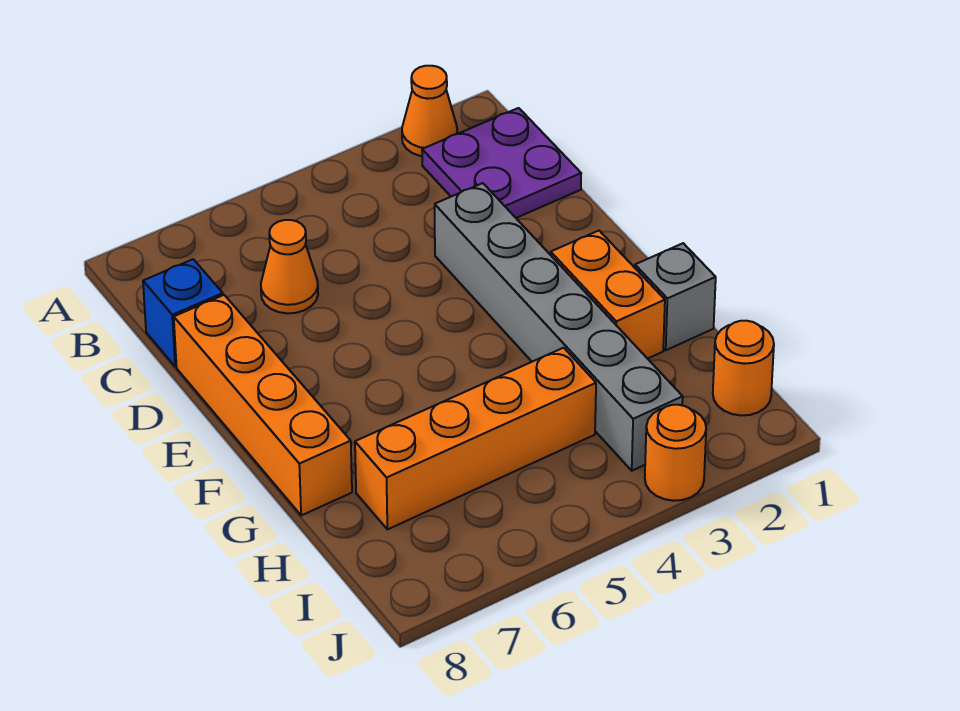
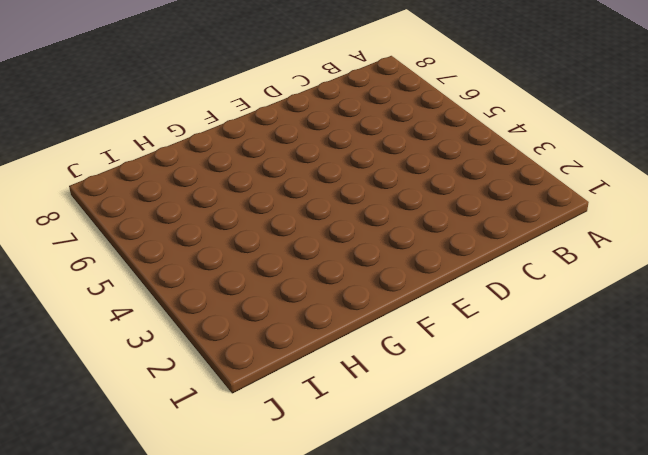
none -> orange 1x1 cone [402,66,457,156]
none -> purple 2x2 plate [422,108,581,218]

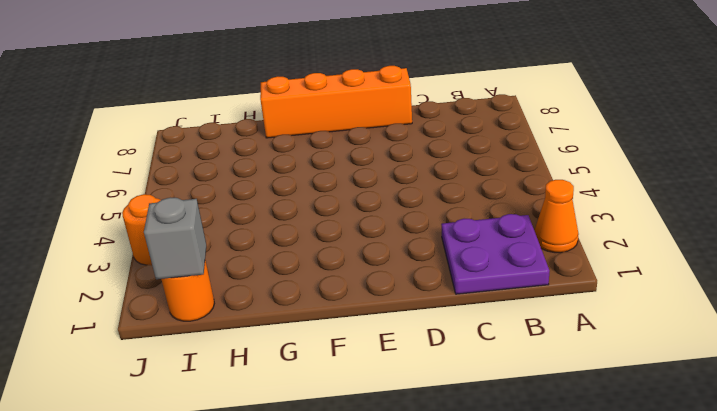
grey 1x1 brick [144,197,206,279] -> grey 1x1 brick moved to [635,243,716,350]
none -> orange 1x1 cone [261,220,318,313]
none -> blue 1x1 brick [143,259,223,367]

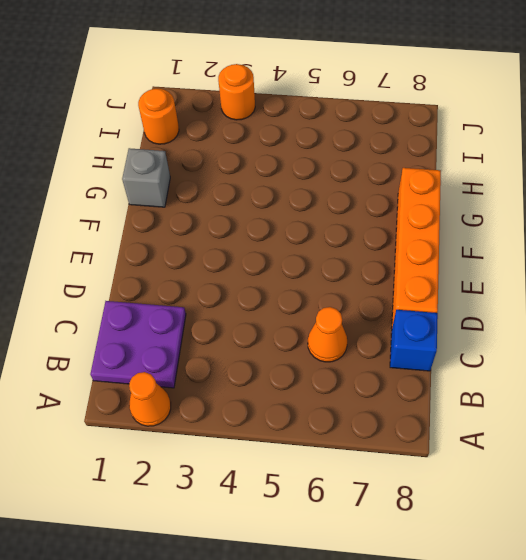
none -> grey 1x6 brick [435,183,683,471]
none -> orange 1x2 brick [550,231,665,359]

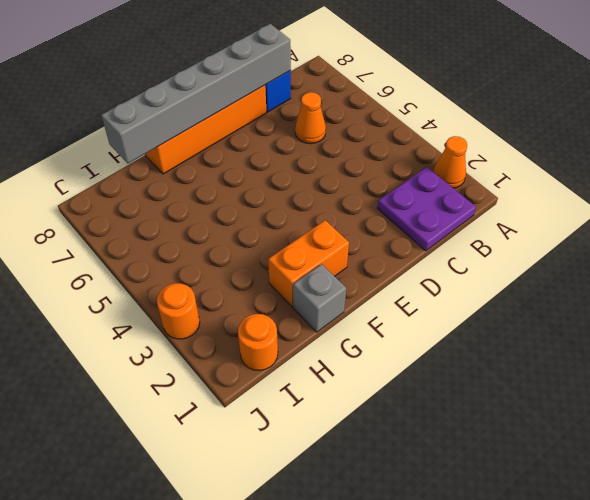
grey 1x6 brick [101,24,291,163] -> grey 1x6 brick moved to [435,183,683,471]
none -> orange 1x4 brick [355,348,596,529]

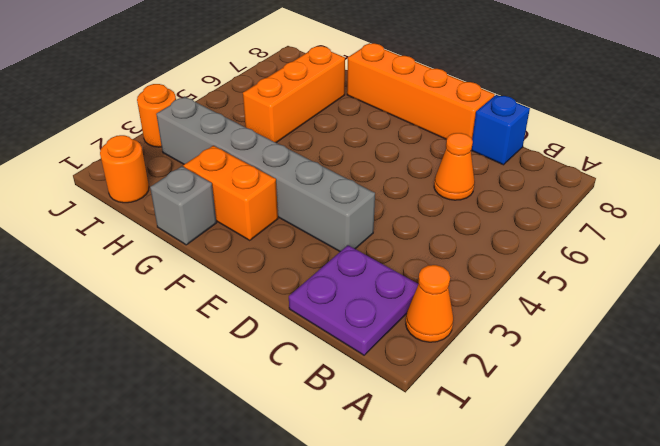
orange 1x3 brick [243,46,345,143] -> orange 1x4 brick [355,348,596,529]

